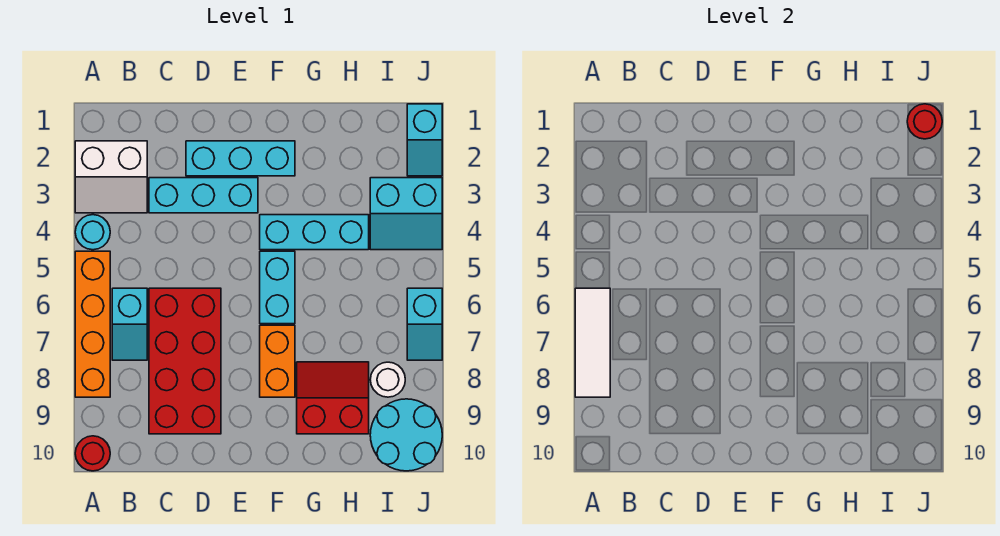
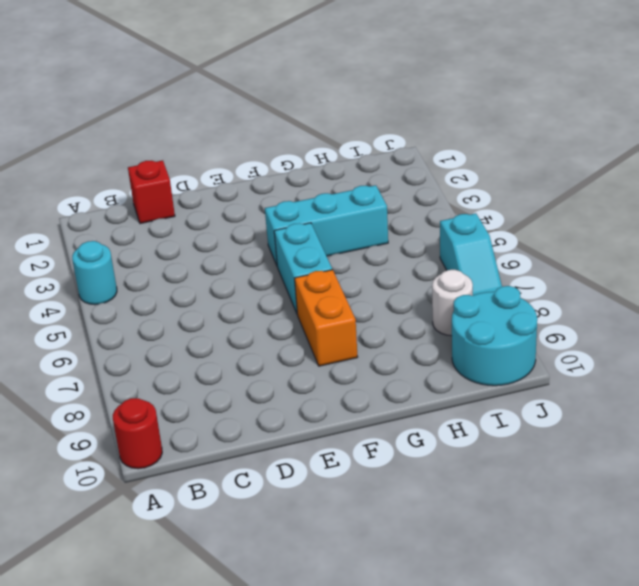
red 1x1 brick [128,160,175,224] -> none
none -> white 2x2 slope [75,141,147,213]
none -> orange 1x4 brick [75,251,110,397]
none -> cyan 1x2 slope [112,288,147,360]

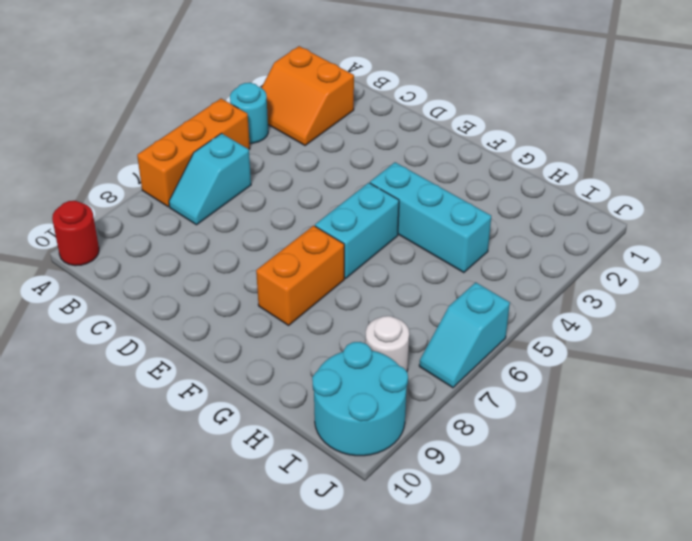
orange 2x2 slope [262,46,354,146] -> white 2x2 slope [75,141,147,213]
orange 1x3 brick [137,99,250,207] -> orange 1x4 brick [75,251,110,397]
none -> cyan 1x3 brick [149,178,258,213]
none -> red 2x4 brick [149,288,221,434]
none -> cyan 1x3 brick [186,141,295,176]

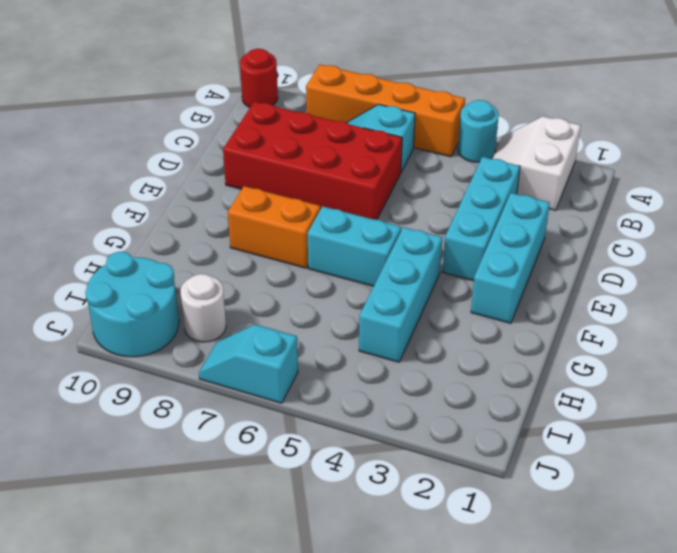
none -> red 2x2 slope [297,362,369,434]
none -> cyan 2x2 slope [370,178,442,250]
none -> cyan 1x2 slope [407,104,442,176]

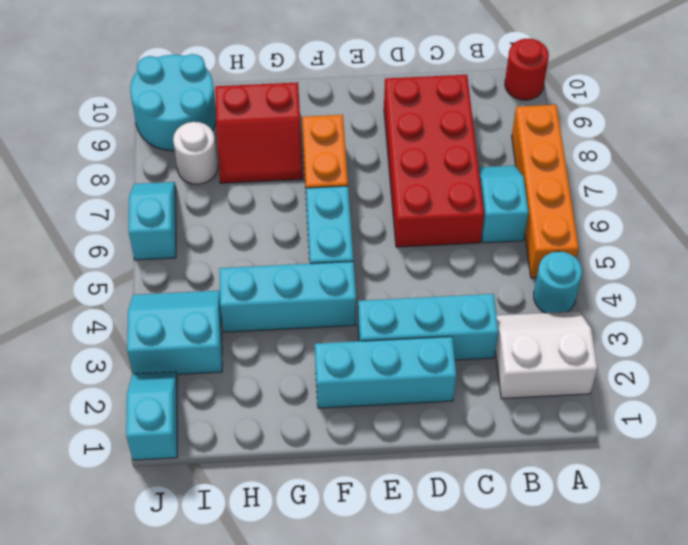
none -> white 1x3 tile [575,288,610,397]
none -> red 1x1 round brick [907,104,942,139]

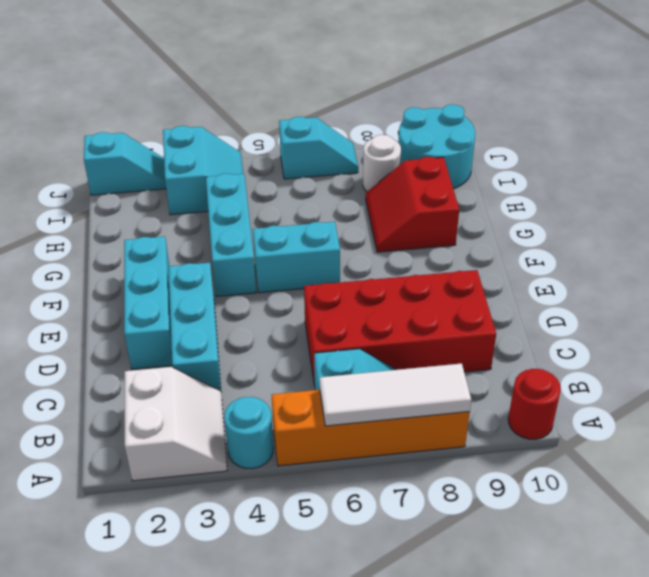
none -> orange 1x2 brick [260,325,295,397]
none -> red 1x1 round brick [907,104,942,139]

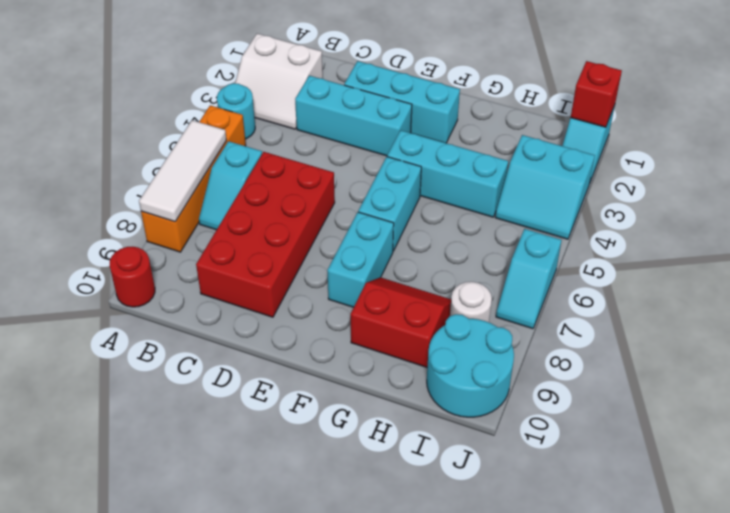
cyan 1x2 brick [327,212,394,307] -> orange 1x2 brick [260,325,295,397]
red 1x1 brick [571,61,622,127] -> red 1x1 round brick [907,104,942,139]

